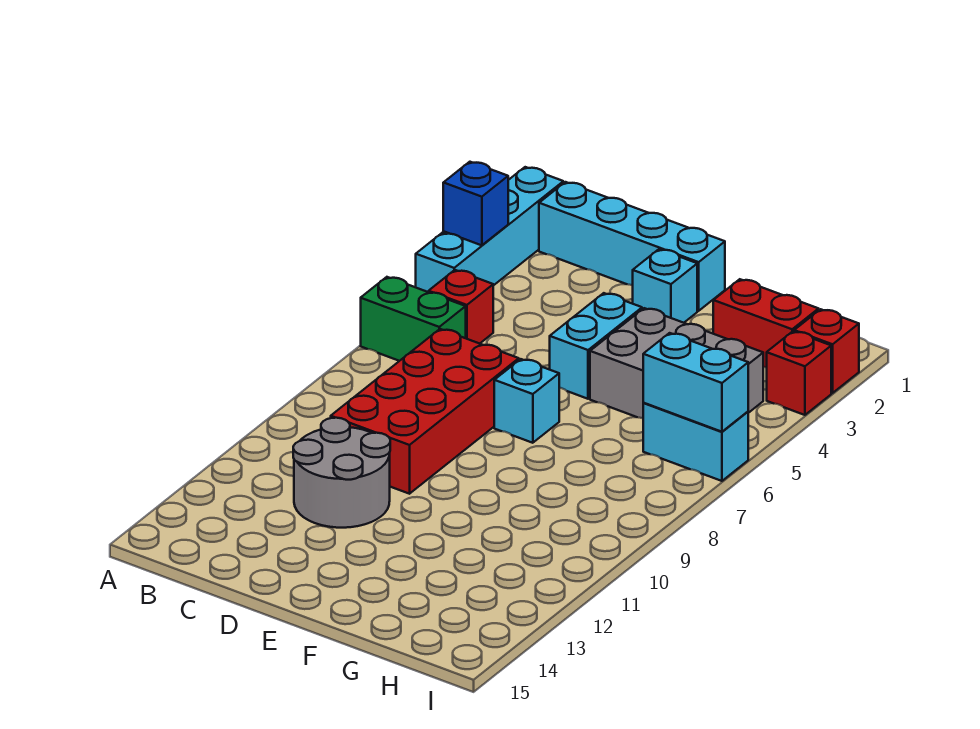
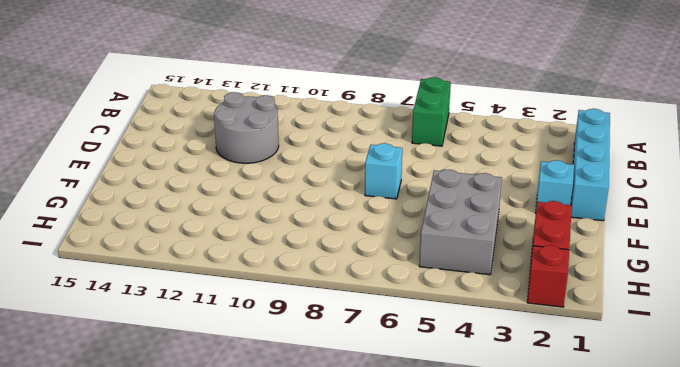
none -> cyan 1x4 brick [416,167,563,292]
none -> red 1x1 brick [429,270,493,344]
none -> red 2x4 brick [331,329,519,494]

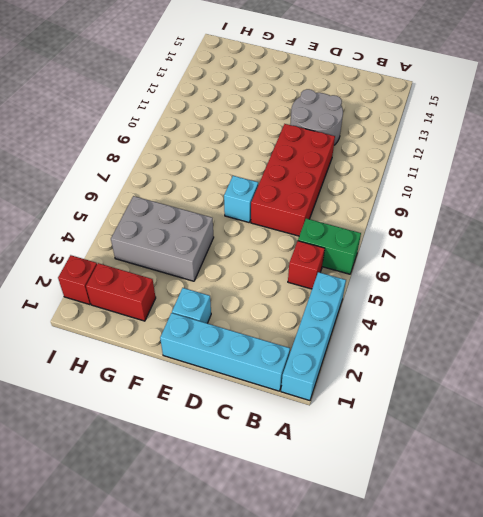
none -> cyan 1x2 brick [550,293,642,399]
none -> cyan 1x2 brick [643,403,748,481]
none -> red 1x1 brick [767,331,831,415]

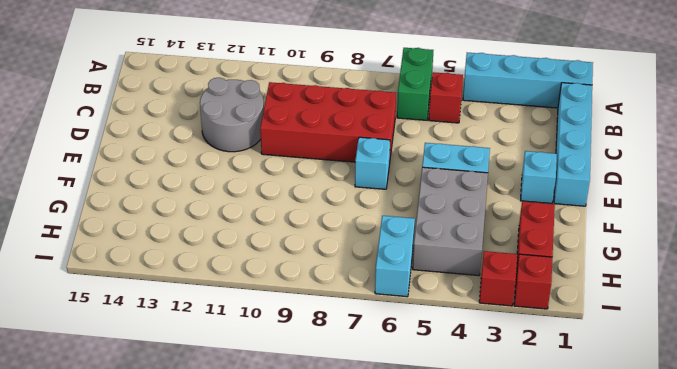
none -> blue 1x1 brick [443,162,508,245]
none -> cyan 1x2 brick [643,333,748,432]

